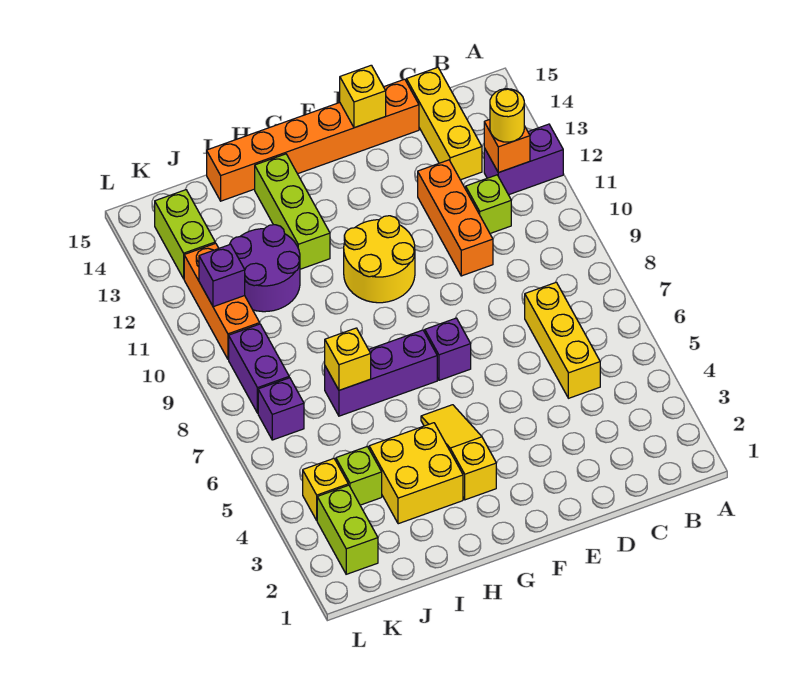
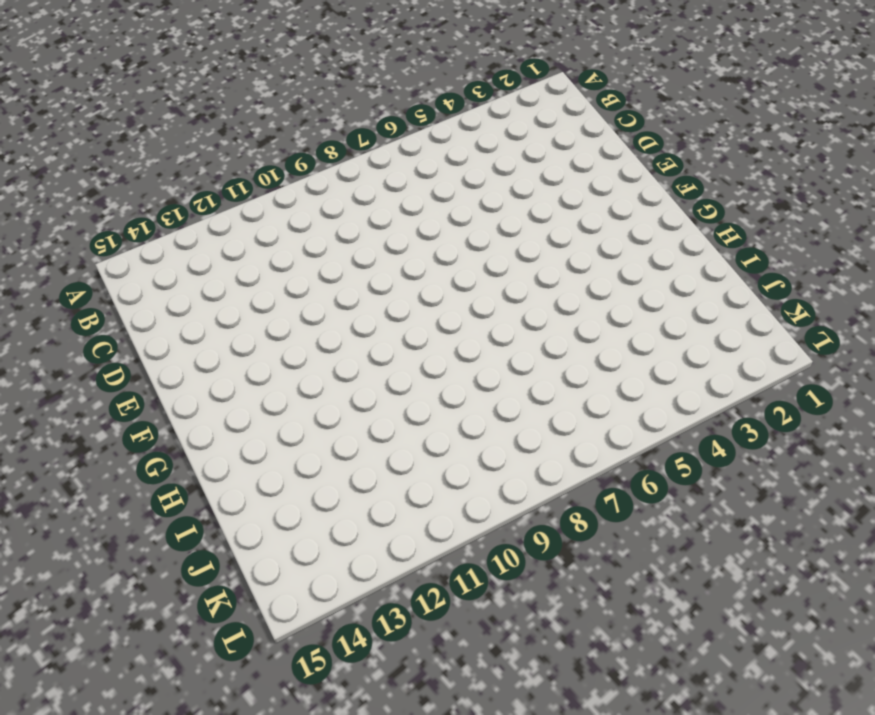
none -> purple 1x2 brick [484,124,563,195]
none -> yellow 1x3 brick [525,282,600,398]
none -> lime 1x1 brick [466,175,511,233]

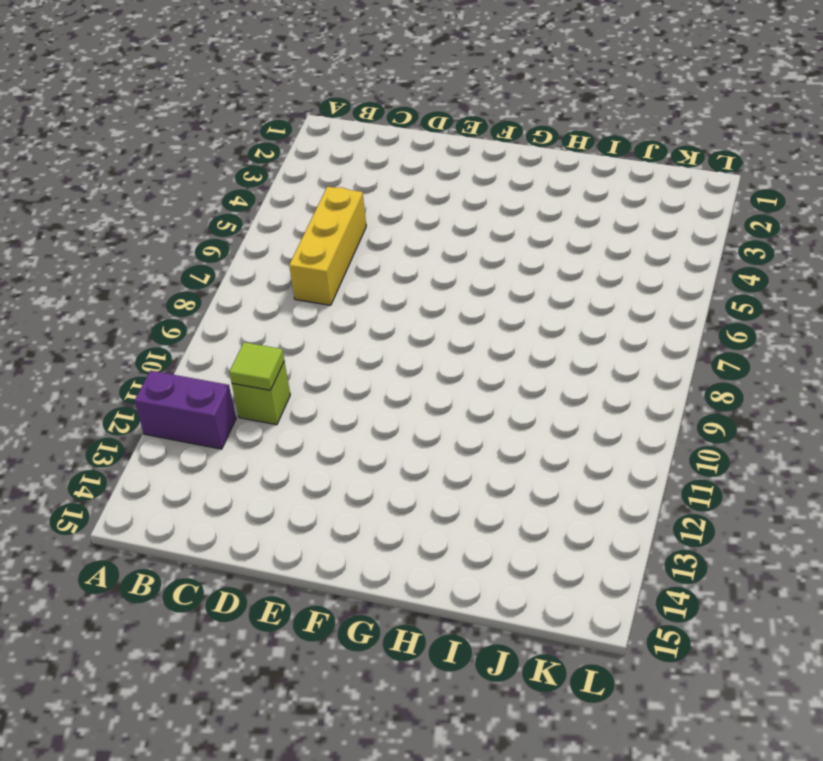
lime 1x1 tile [229,342,284,390] -> none
none -> yellow 1x3 brick [406,67,482,180]
none -> orange 1x3 brick [418,160,493,276]
none -> orange 1x6 brick [207,79,419,201]

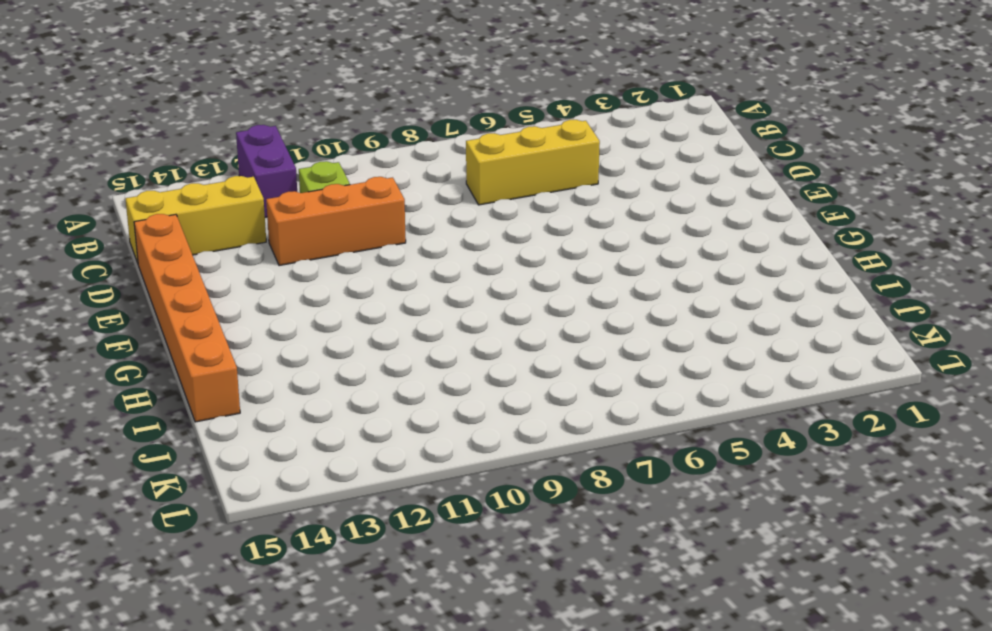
none -> purple 1x1 brick [425,318,471,380]
none -> yellow 2x2 round brick [344,216,415,303]
none -> yellow 1x3 slope [421,405,496,500]

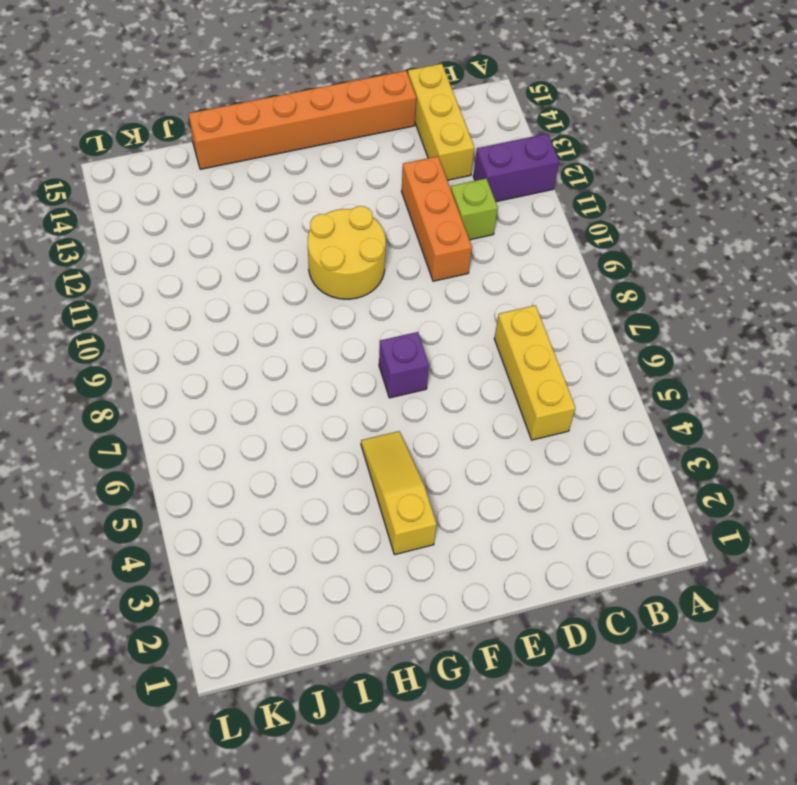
none -> purple 1x3 brick [325,330,437,416]
none -> yellow 2x2 brick [369,423,463,524]
none -> lime 1x3 brick [255,154,330,269]

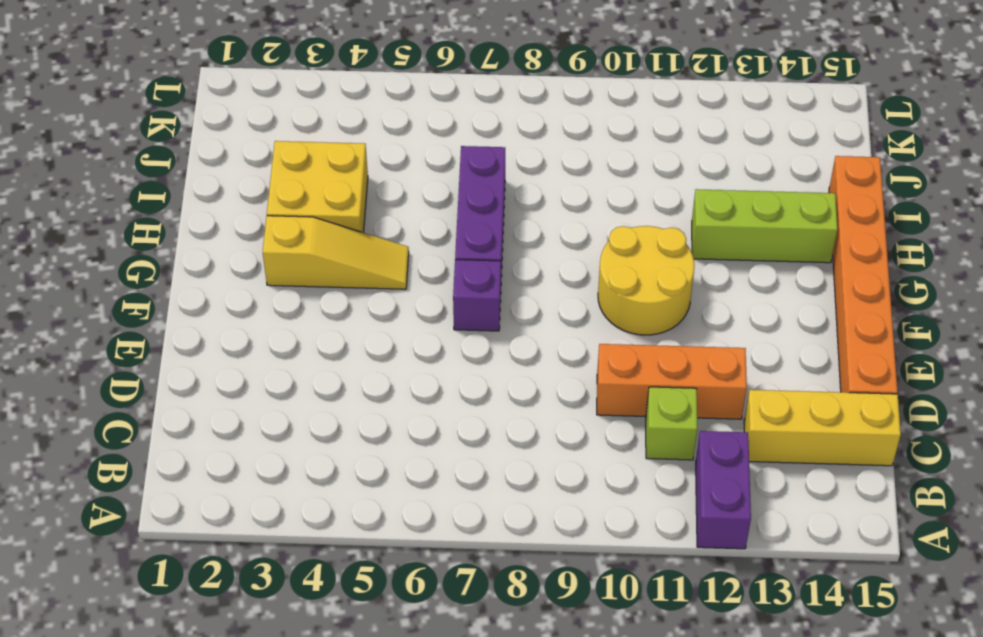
none -> yellow 1x3 brick [525,282,600,398]
none -> purple 2x2 round brick [230,225,300,312]
none -> lime 1x1 brick [336,447,382,505]

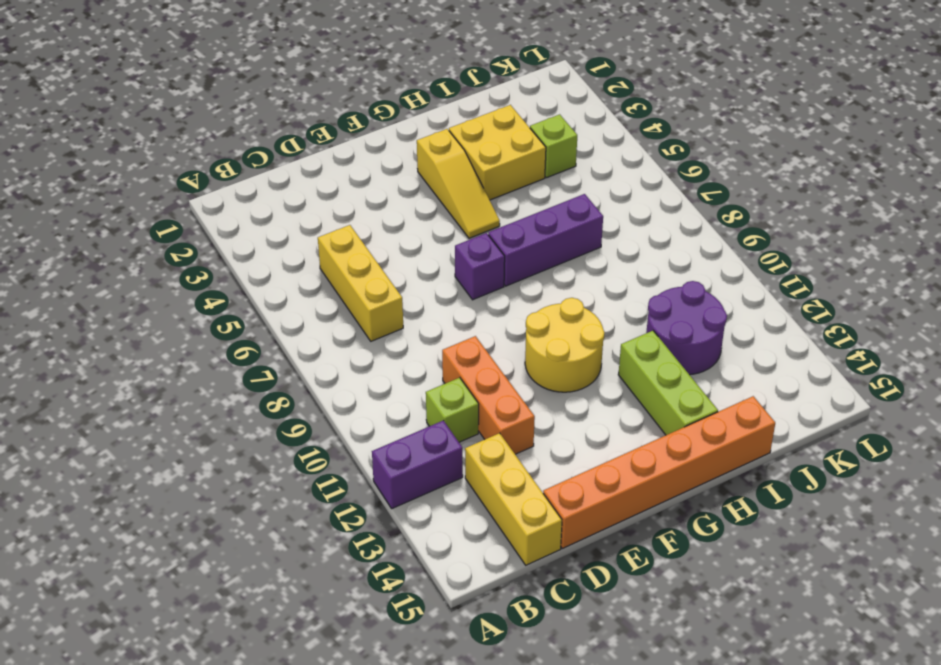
none -> lime 1x2 brick [317,485,378,574]
none -> yellow 1x1 brick [303,459,348,520]
none -> purple 1x1 brick [258,378,304,440]

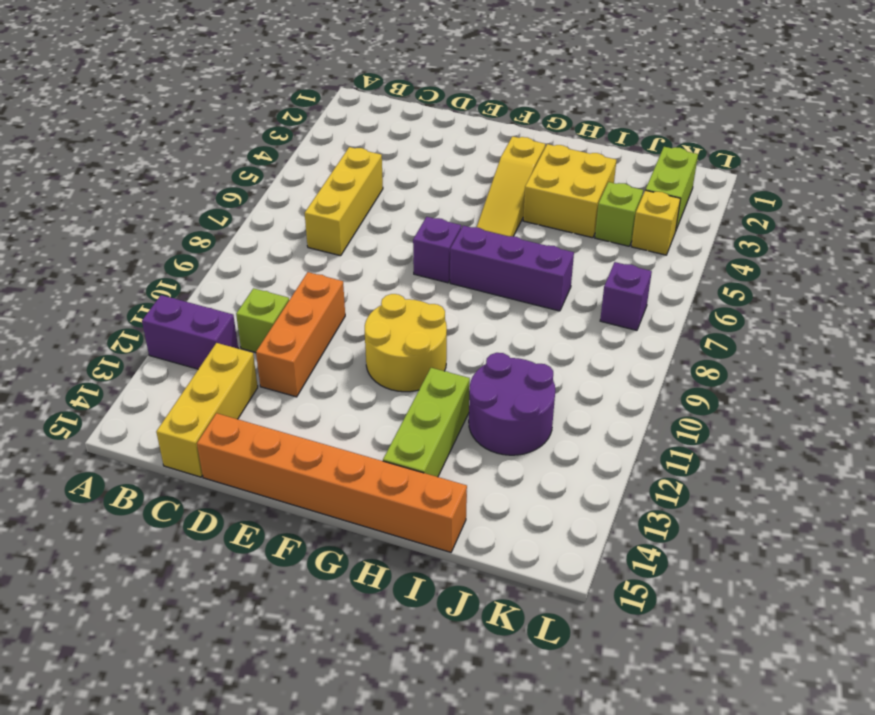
none -> purple 1x2 brick [229,324,289,413]
none -> orange 1x3 brick [184,243,260,359]
none -> lime 1x2 brick [155,190,215,279]

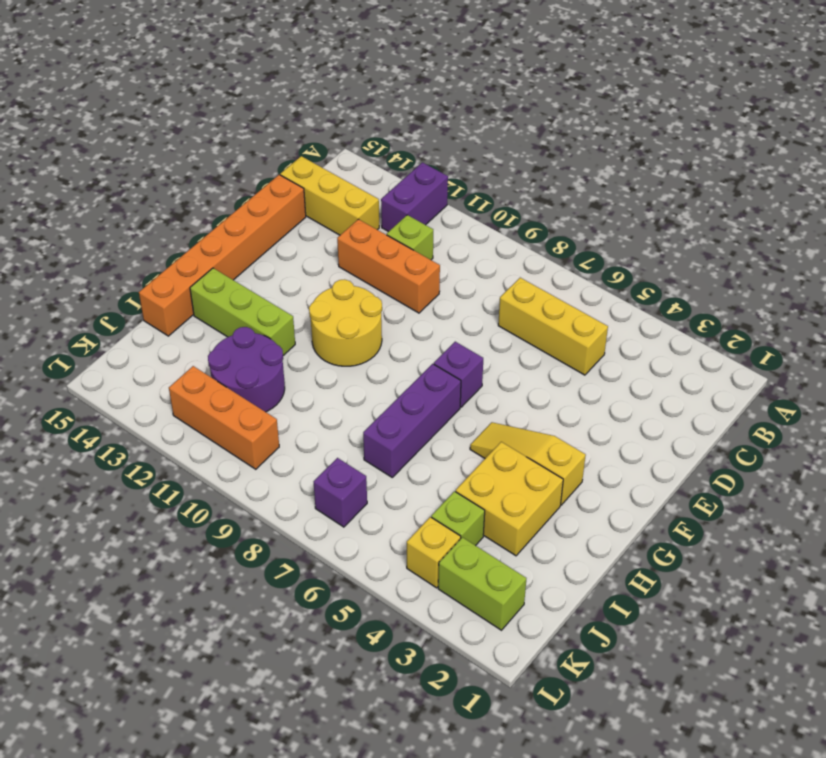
none -> purple 1x2 brick [229,324,289,413]
none -> lime 1x2 brick [155,190,215,279]
none -> orange 1x1 brick [484,120,530,173]

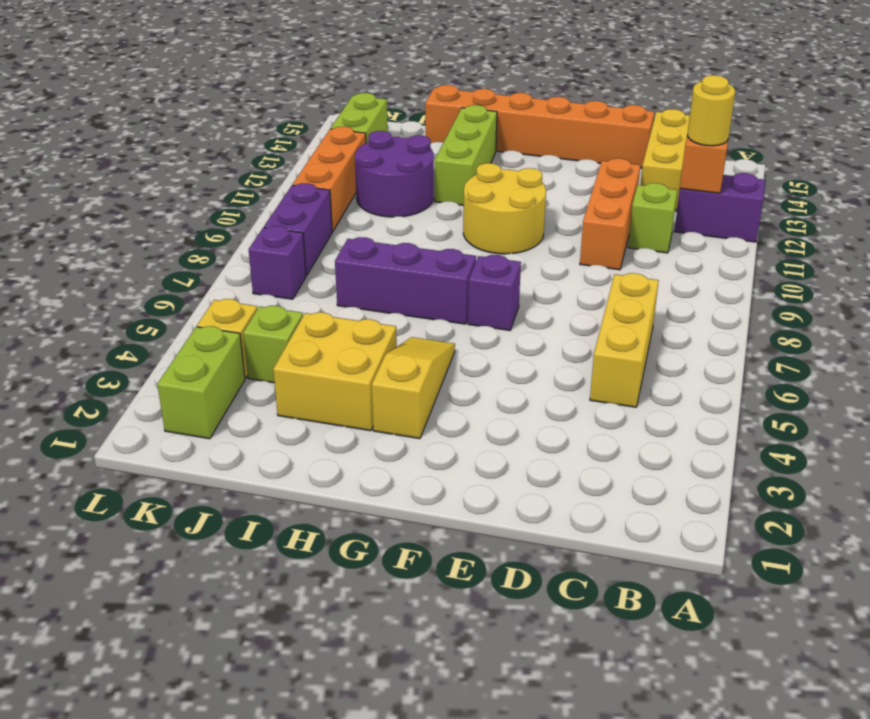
none -> yellow 1x1 brick [340,65,386,128]
none -> yellow 1x1 brick [325,328,371,390]
none -> purple 1x1 brick [199,244,245,307]

